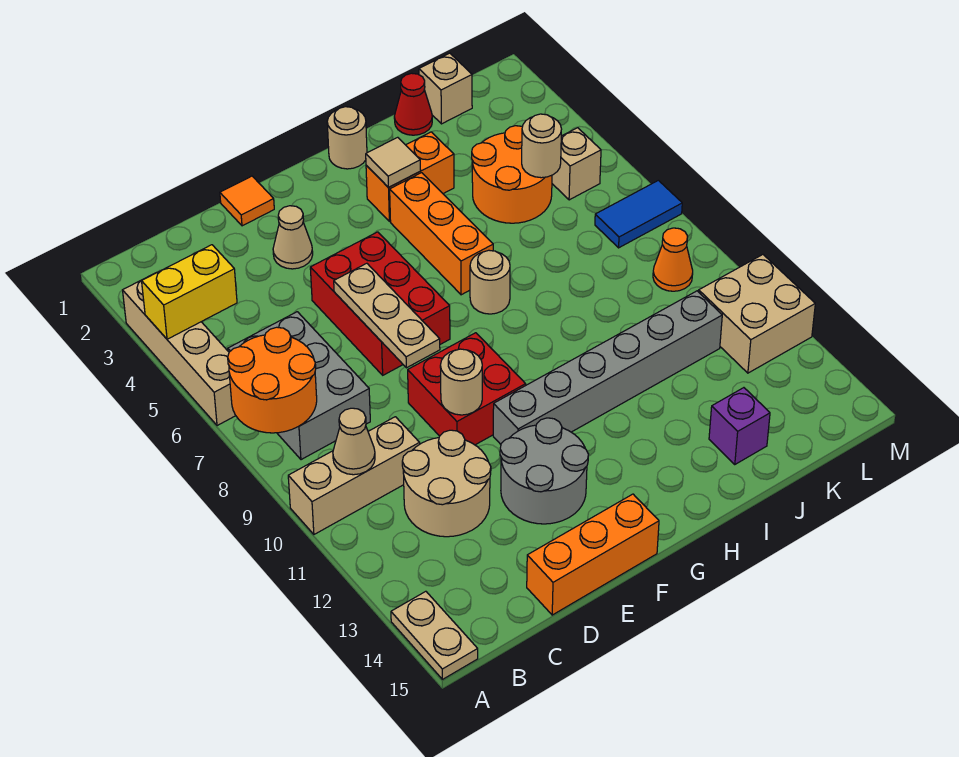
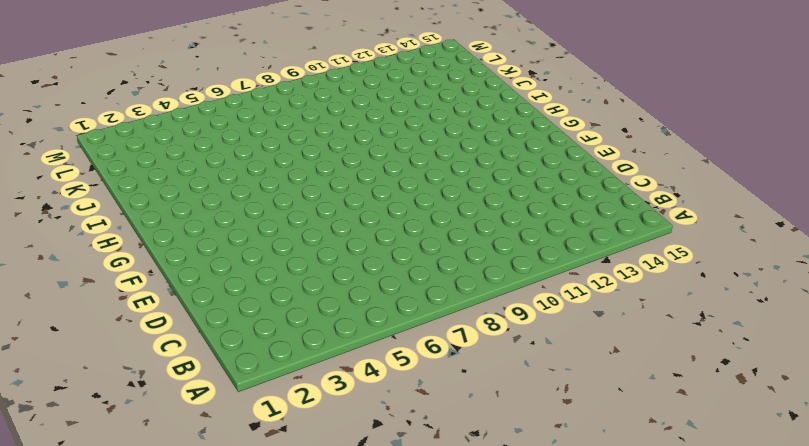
none -> tan 1x4 brick [123,273,236,426]
none -> tan 1x3 brick [288,417,420,534]
none -> tan 1x2 plate [391,591,478,679]
none -> grey 2x3 brick [228,312,370,460]

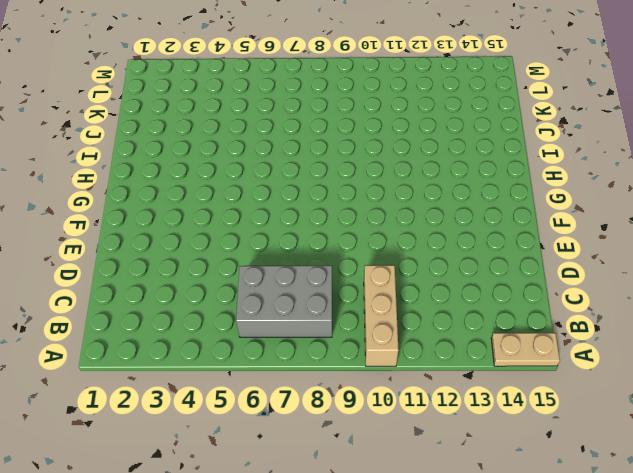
none -> tan 1x4 brick [123,273,236,426]
none -> tan 2x2 round brick [402,430,491,537]
none -> orange 1x3 brick [527,494,659,615]
none -> orange 1x1 tile [220,176,274,226]

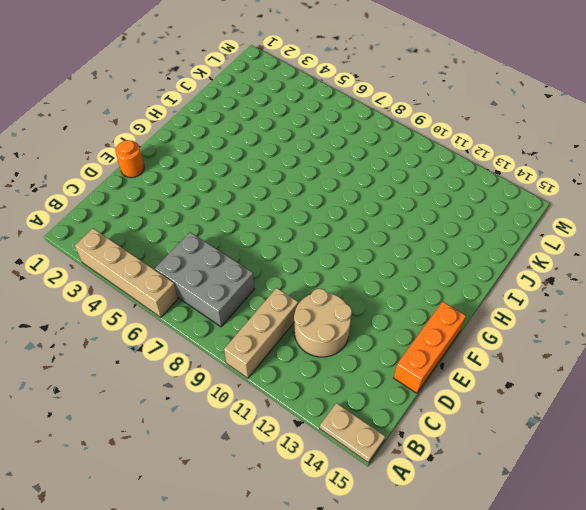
orange 1x1 round brick [115,140,144,178] -> orange 1x1 tile [220,176,274,226]
none -> tan 1x1 cone [273,206,313,269]
none -> red 2x3 brick [310,232,450,375]
none -> red 2x2 brick [408,333,526,445]
none -> grey 2x2 round brick [500,418,588,524]

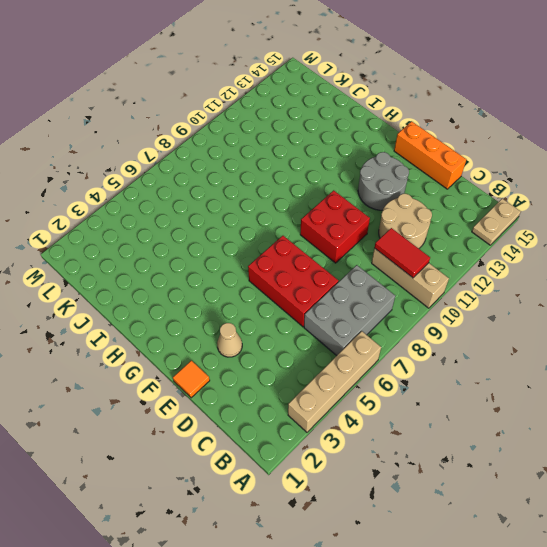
red 1x2 tile [375,228,430,278] -> tan 1x1 cone [333,408,375,475]
red 2x3 brick [248,236,338,327] -> red 2x3 brick turned to [310,232,450,375]
none -> grey 1x6 brick [493,291,722,444]
none -> tan 1x1 round brick [327,107,367,169]
none -> orange 1x2 brick [366,132,454,221]
none -> orange 1x3 brick [390,173,493,295]

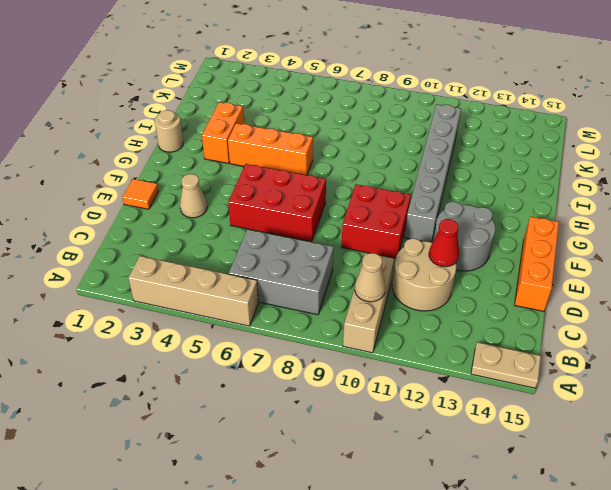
red 1x1 cone [429,219,459,267] -> red 1x1 cone moved to [394,73,432,135]
none -> tan 1x1 round brick [470,250,510,314]
none -> orange 2x2 round brick [472,126,552,223]
none -> purple 1x1 brick [709,388,770,465]
none -> tan 1x1 brick [419,53,472,124]

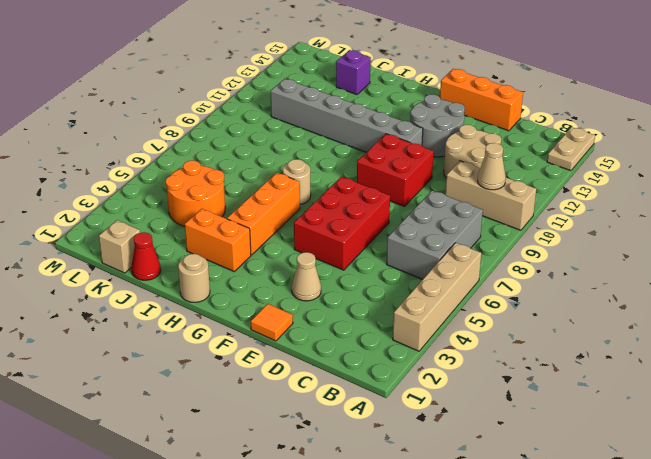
none -> tan 1x1 brick [552,128,601,200]
none -> blue 1x2 tile [595,180,682,248]
none -> orange 1x1 cone [653,228,693,291]
none -> tan 2x2 brick [699,255,815,373]

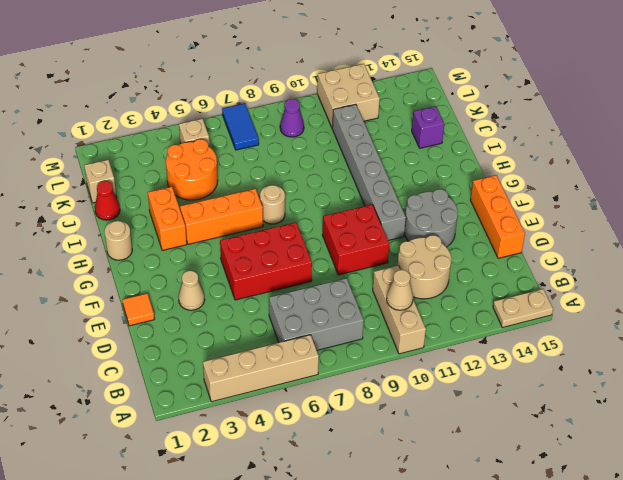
purple 1x1 cone [280,99,304,137] -> orange 1x1 cone [653,228,693,291]
none -> yellow 1x2 brick [142,245,237,339]
none -> orange 2x2 round brick [228,327,317,433]
none -> tan 1x3 plate [334,263,440,368]
none -> tan 1x1 round brick [440,349,482,415]

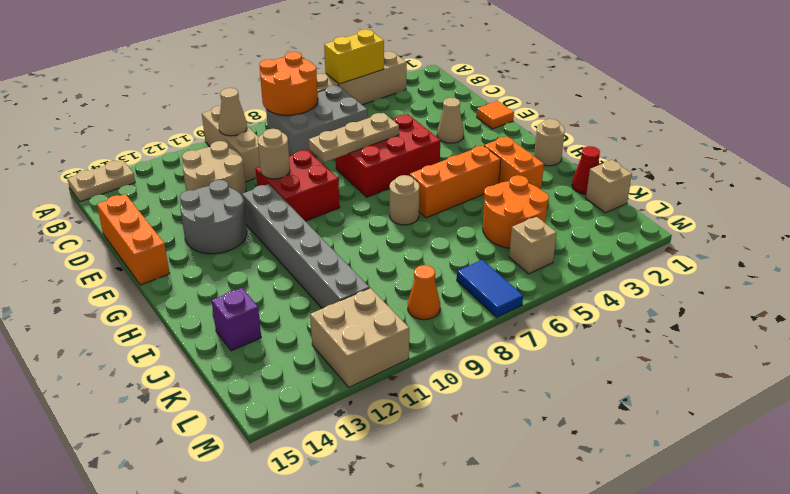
yellow 1x2 brick [324,29,384,84] -> yellow 1x2 brick turned to [142,245,237,339]
none -> tan 1x1 tile [366,137,421,188]
none -> tan 1x1 round brick [522,114,561,178]

